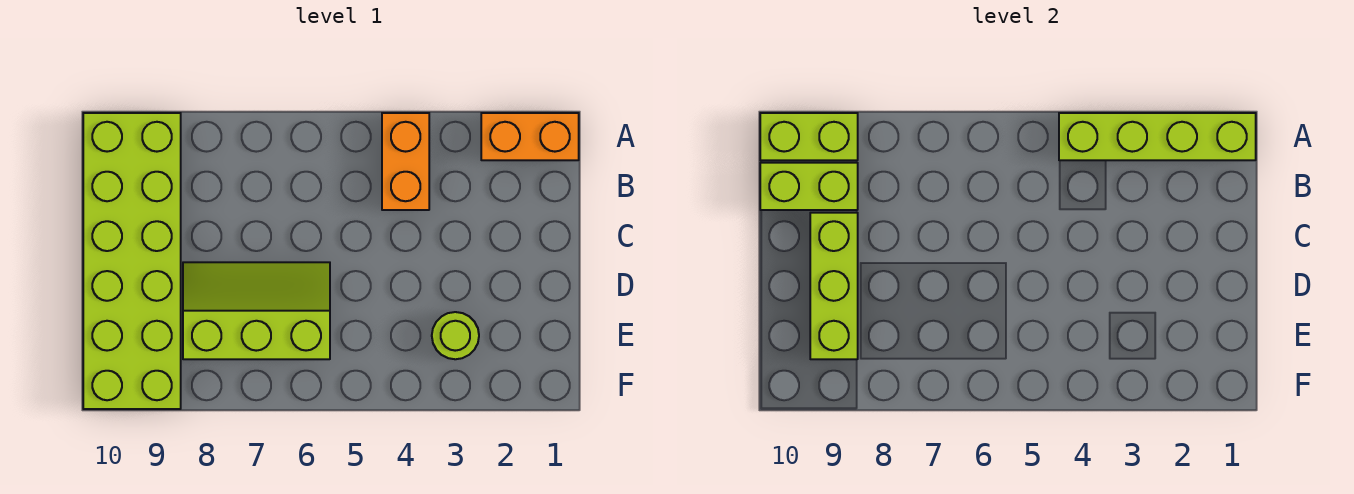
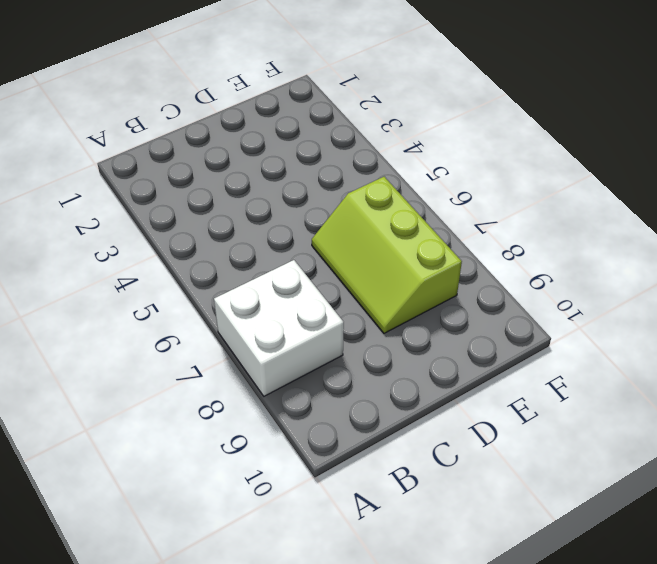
white 2x2 brick [214,260,344,396] -> none
none -> orange 1x2 brick [481,113,579,160]
none -> orange 1x2 brick [382,113,429,210]

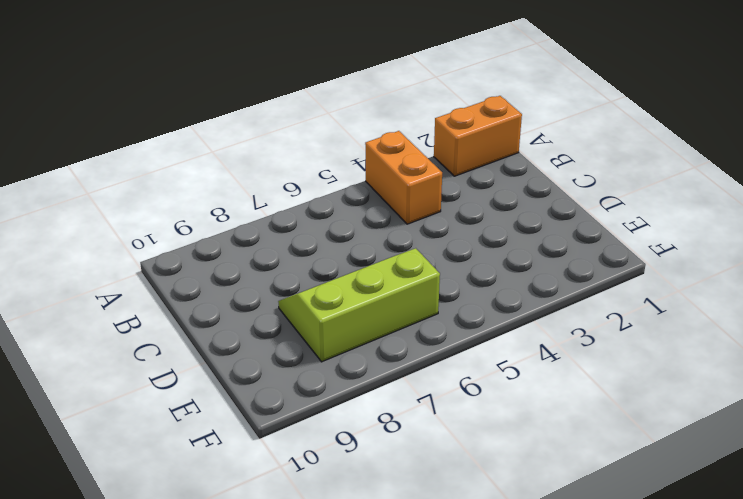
none -> lime 2x6 brick [83,113,181,409]
none -> lime 1x1 round brick [432,312,479,359]

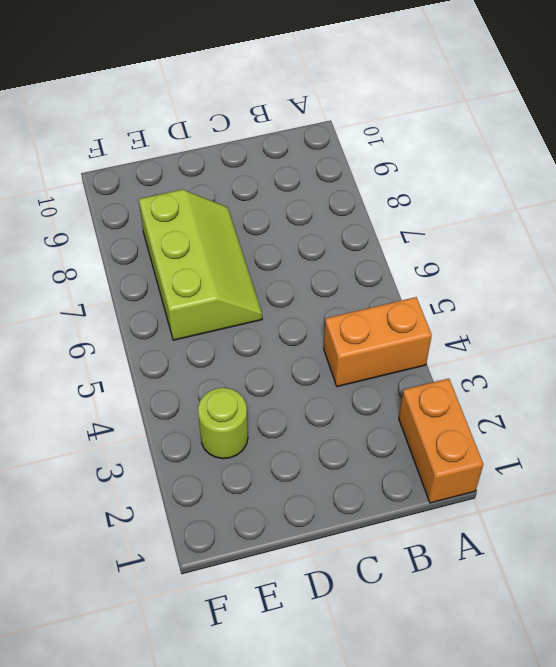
none -> lime 2x6 brick [83,113,181,409]
none -> lime 1x4 brick [1059,113,1256,160]

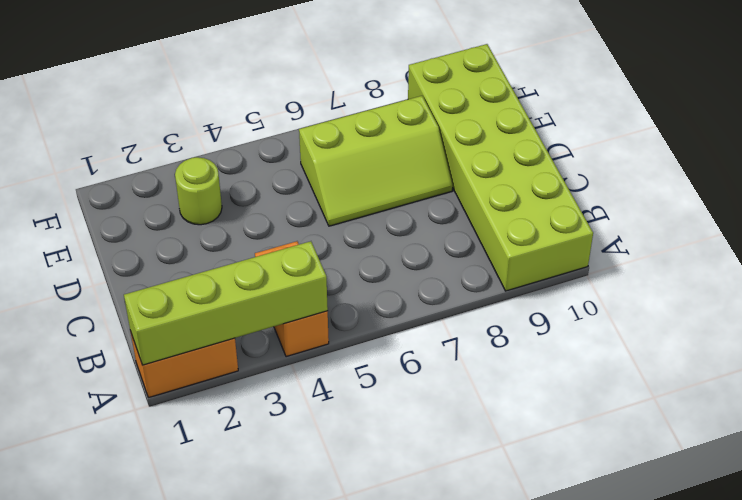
none -> lime 1x2 brick [760,113,858,160]
none -> lime 1x2 brick [760,163,858,210]

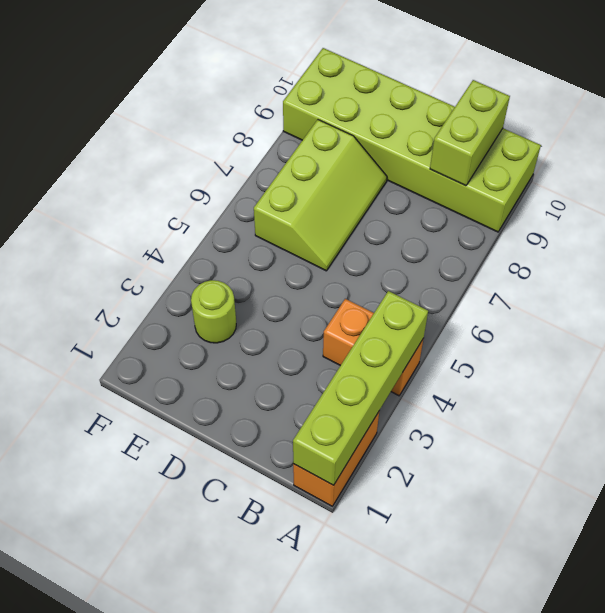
none -> lime 1x2 brick [760,113,858,160]
none -> lime 1x3 brick [810,213,858,359]

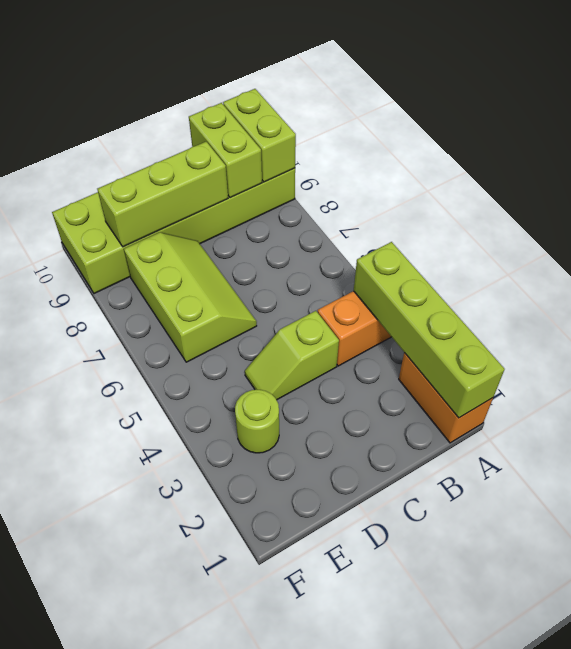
lime 1x2 slope [245,311,339,400] -> none

